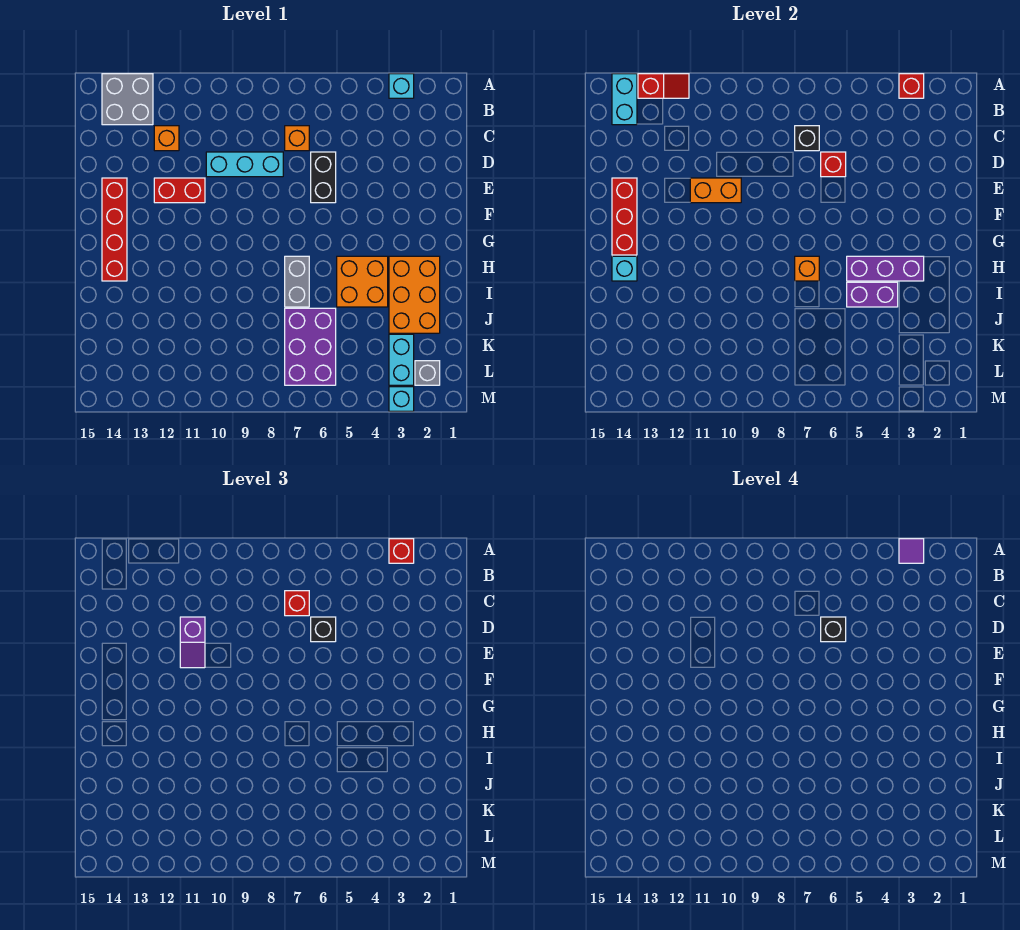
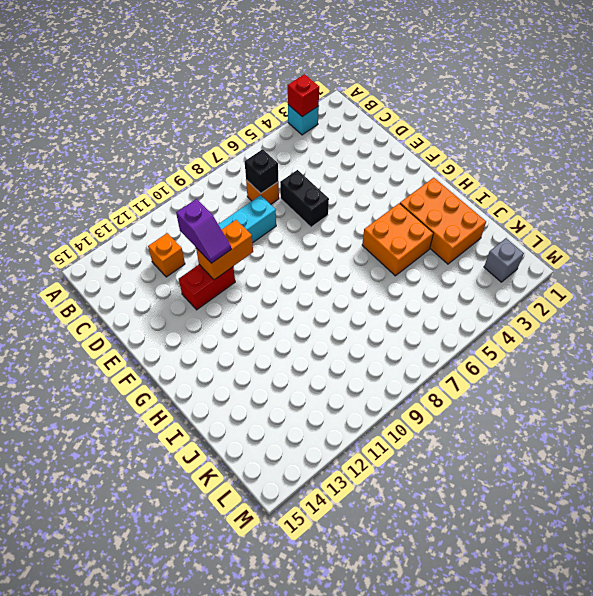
none -> grey 2x2 brick [102,74,153,125]
none -> red 1x4 brick [102,178,127,281]
none -> grey 1x2 brick [285,256,309,307]
none -> purple 2x3 brick [285,308,336,385]

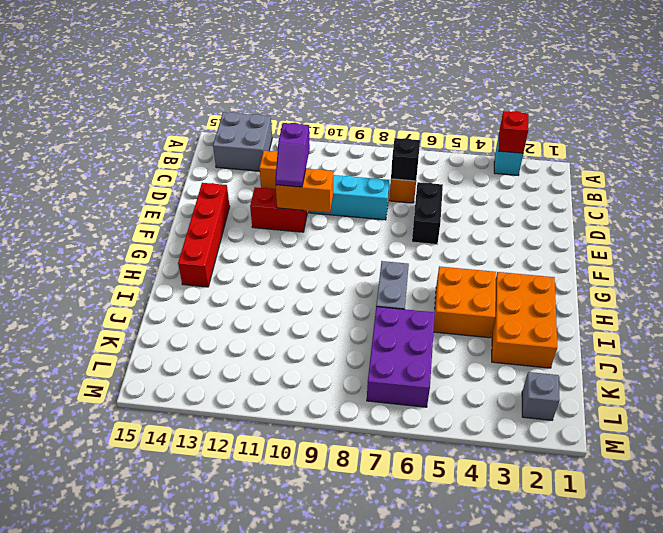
none -> cyan 1x2 brick [389,334,414,385]
none -> cyan 1x1 brick [389,387,414,411]
none -> red 1x2 slope [638,74,689,98]
none -> cyan 1x2 brick [612,74,637,125]

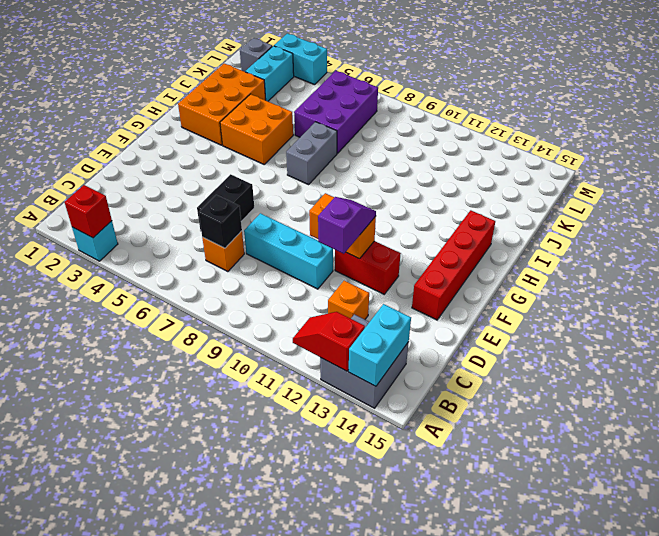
cyan 1x2 brick [274,33,327,85] -> cyan 1x1 brick [389,387,414,411]
none -> red 1x1 brick [821,152,846,177]
none -> red 1x3 brick [612,178,637,255]
none -> purple 1x3 brick [847,256,924,281]
none -> orange 1x1 brick [795,256,819,281]

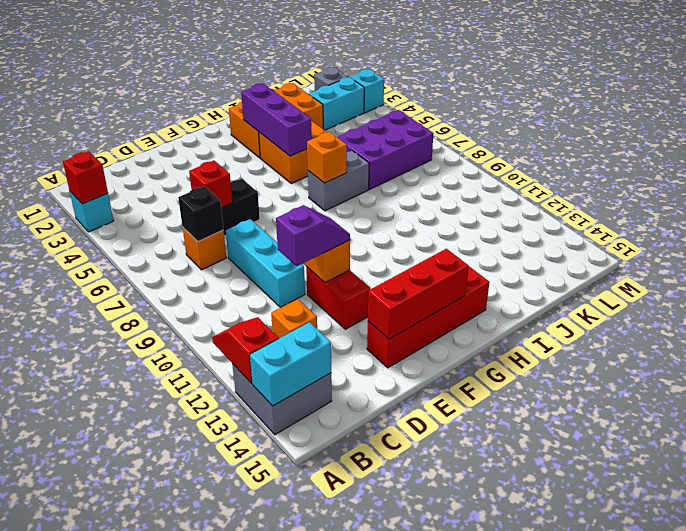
none -> cyan 1x1 brick [612,256,637,281]
none -> purple 1x2 brick [847,282,898,307]
none -> red 1x1 brick [389,539,414,563]
none -> red 1x1 brick [285,591,309,616]

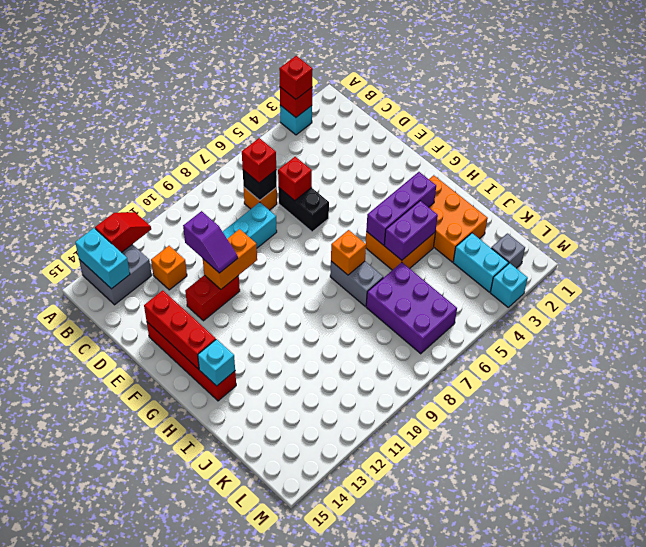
none -> black 1x1 brick [311,617,336,642]
none -> purple 1x1 tile [899,539,924,563]
none -> black 1x1 brick [821,617,846,642]

